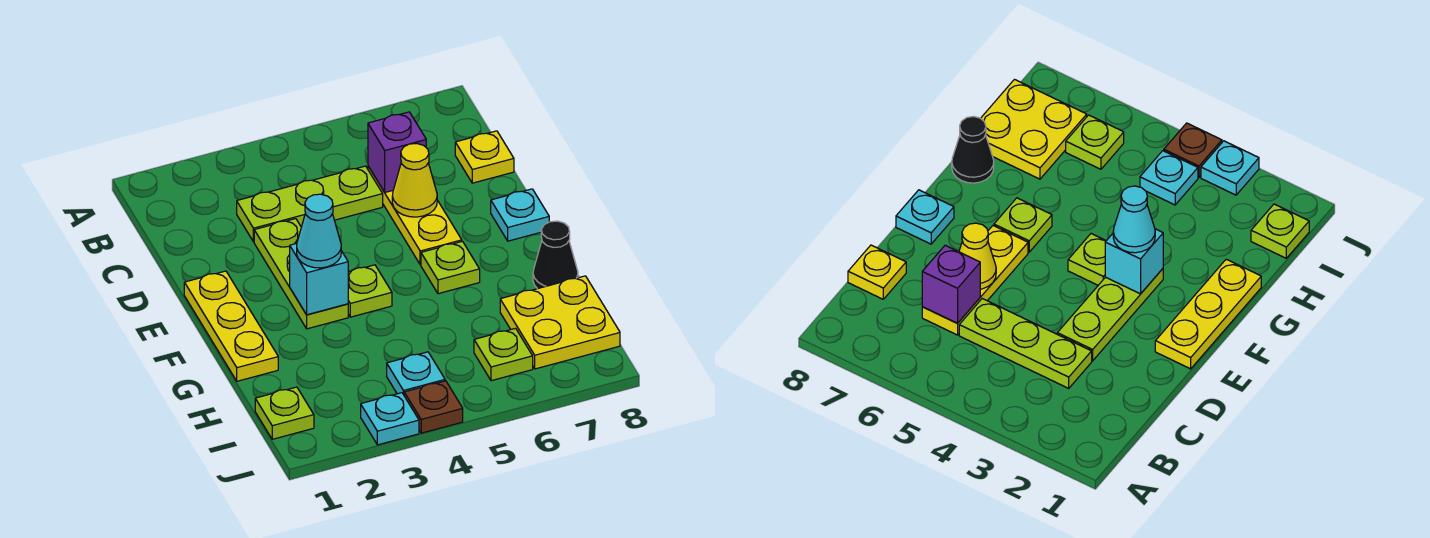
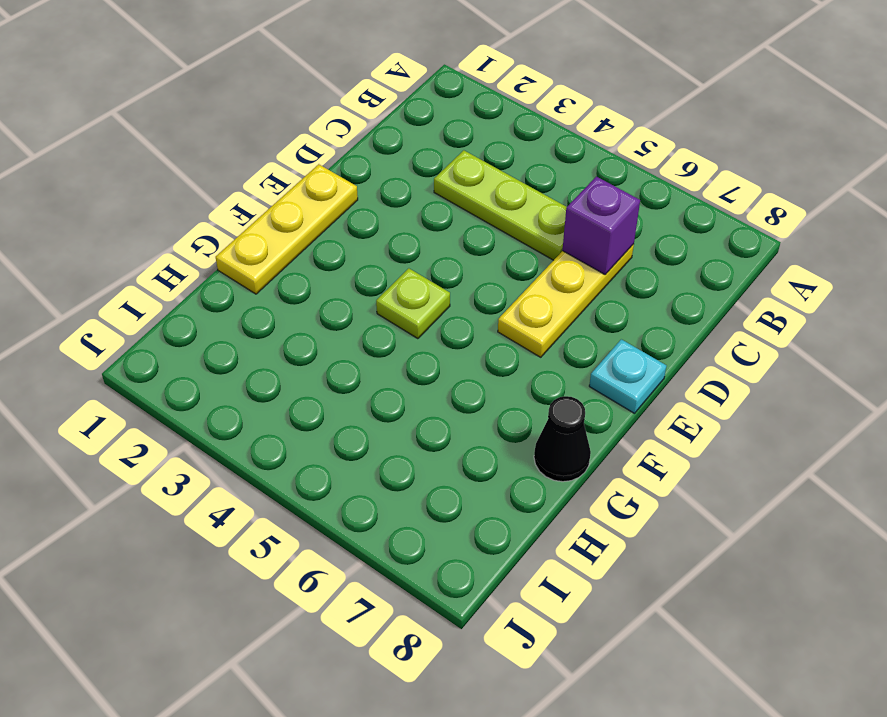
none -> yellow 1x1 plate [455,131,514,183]
none -> lime 1x3 plate [254,219,348,329]
none -> lime 1x1 plate [421,241,480,294]

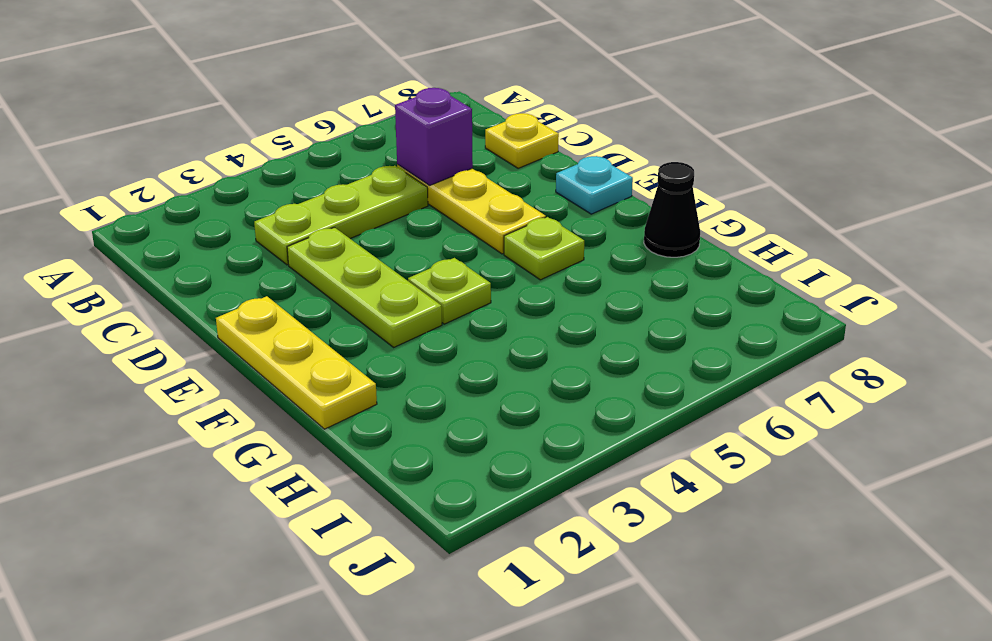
none -> yellow 2x2 plate [500,276,620,369]
none -> lime 1x1 plate [255,387,314,439]
none -> cyan 1x1 plate [387,352,445,395]

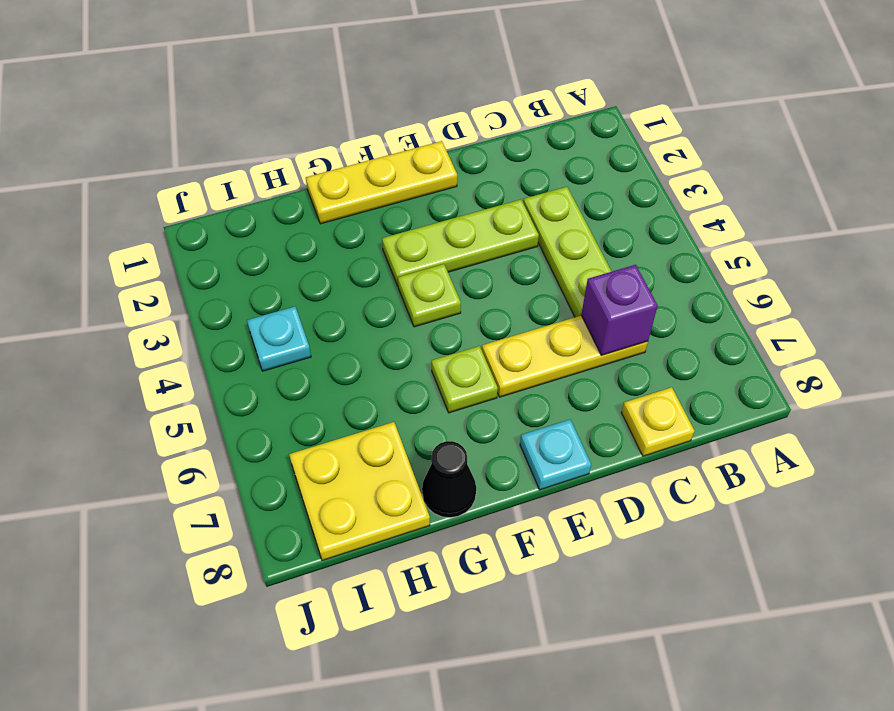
none -> lime 1x1 plate [255,387,314,439]
none -> lime 1x1 plate [474,328,533,381]
none -> cyan 1x1 plate [361,393,419,445]

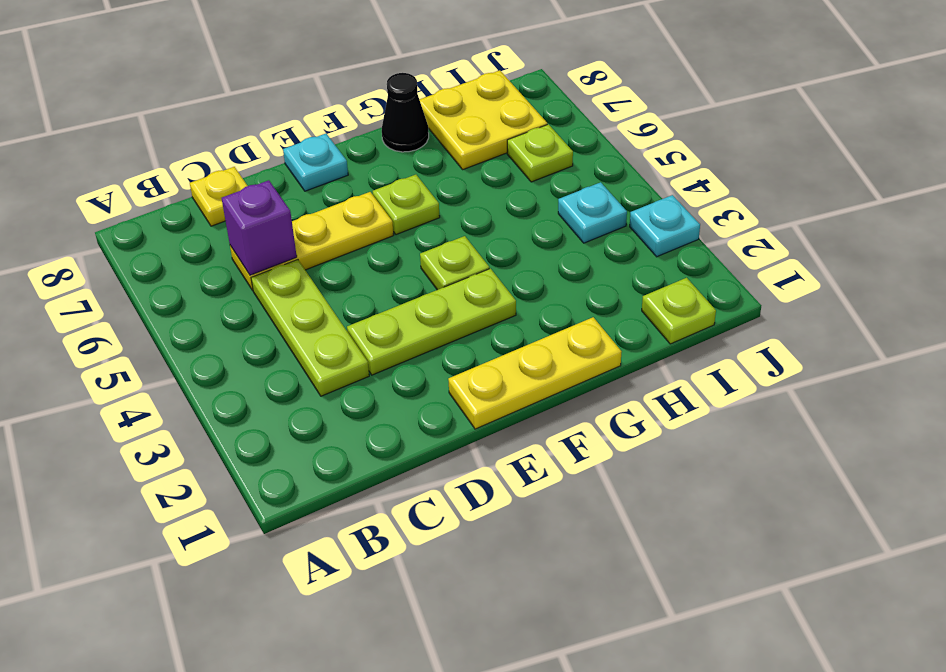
none -> brown 1x1 plate [404,381,463,433]
none -> yellow 1x1 cone [392,143,437,217]
none -> cyan 1x1 brick [290,243,348,315]

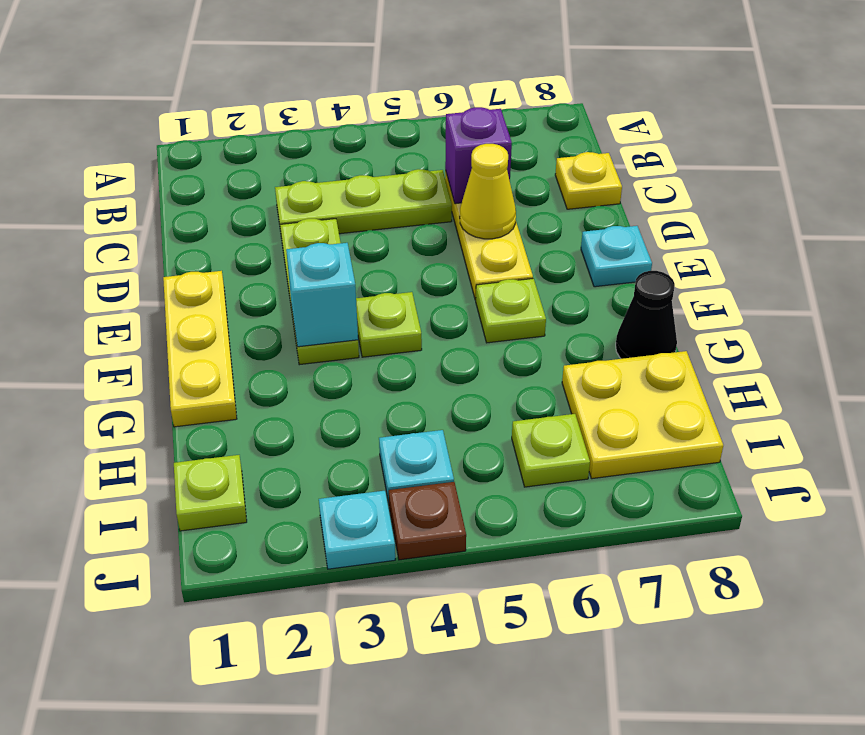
none -> cyan 1x1 cone [297,194,341,268]

